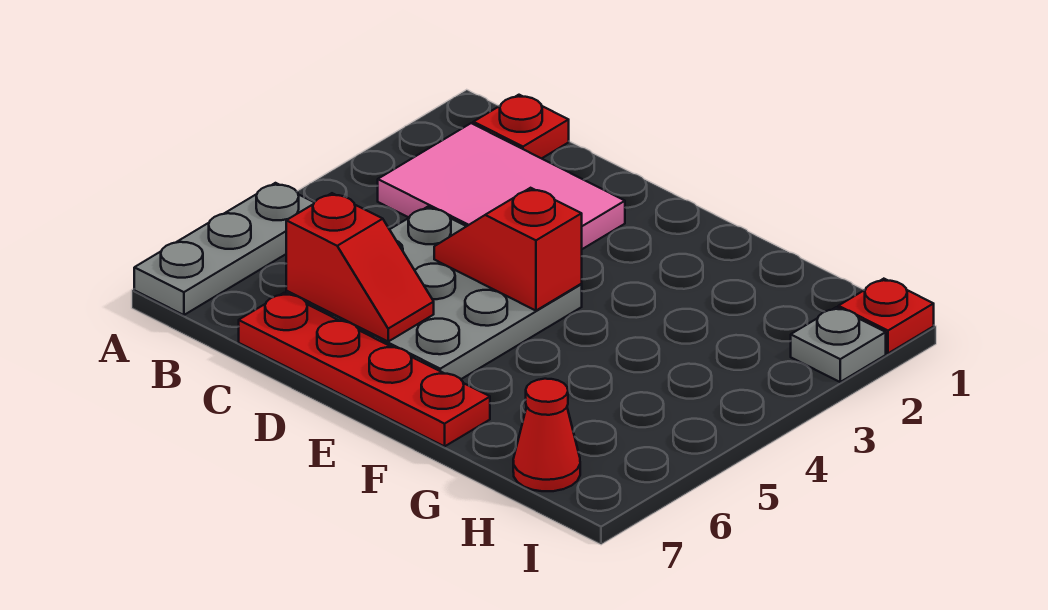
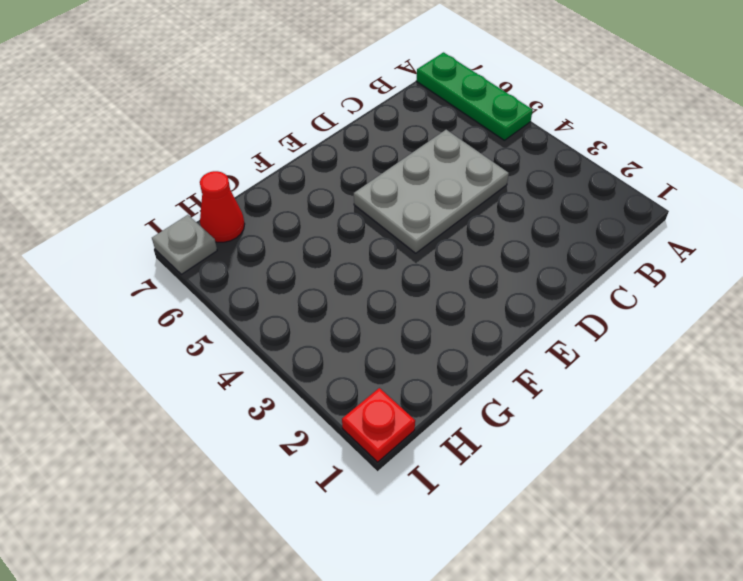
green 1x3 plate [416,52,533,140] -> grey 1x3 plate [134,183,314,315]
grey 2x3 plate [354,130,509,253] -> grey 3x3 plate [286,207,582,379]
grey 1x1 plate [152,215,217,274] -> grey 1x1 plate moved to [791,307,886,382]
none -> red 1x1 plate [473,95,569,159]
none -> pink 2x3 tile [378,123,625,249]

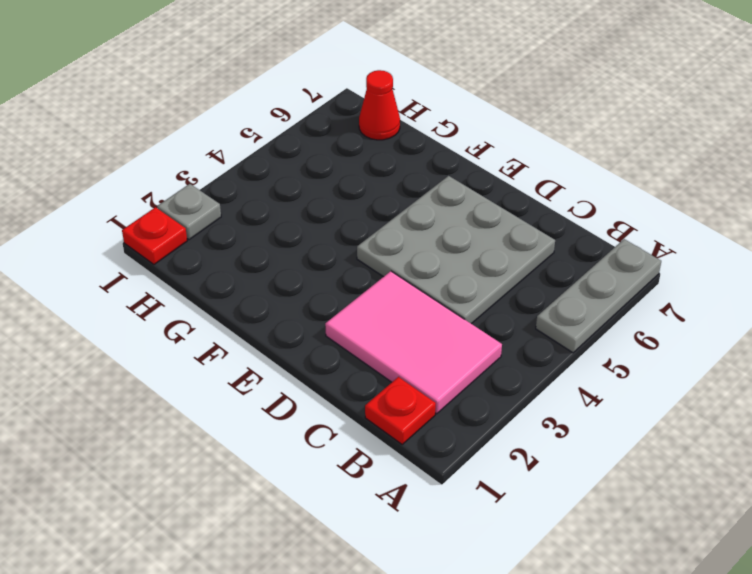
none -> red 1x4 plate [239,293,490,446]
none -> red 1x2 slope [286,193,434,341]

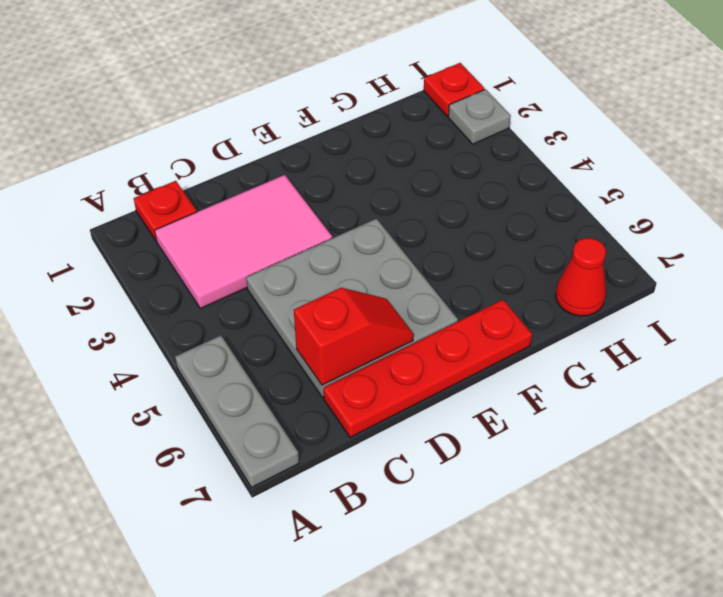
none -> red 1x2 slope [434,188,582,311]

